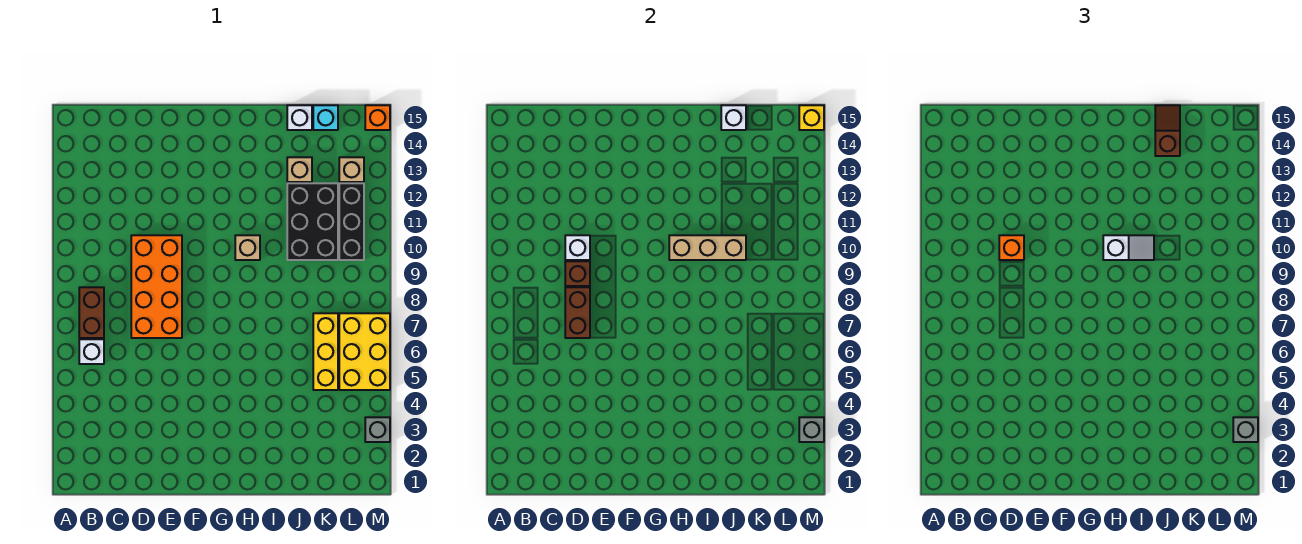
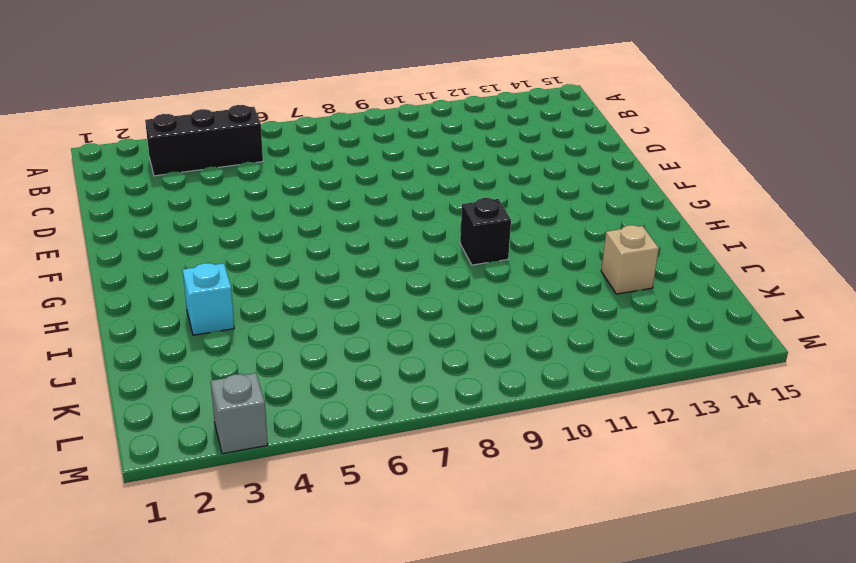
black 1x3 brick [145,105,263,176] -> black 1x3 brick moved to [339,183,364,260]
black 1x1 brick [460,198,511,265] -> tan 1x1 brick [235,235,260,260]
cyan 1x1 brick [183,263,234,335] -> cyan 1x1 brick moved to [313,105,338,130]
none -> white 1x1 brick [79,339,104,364]
none -> brown 1x2 brick [79,287,104,338]
none -> orange 2x4 brick [131,235,182,338]

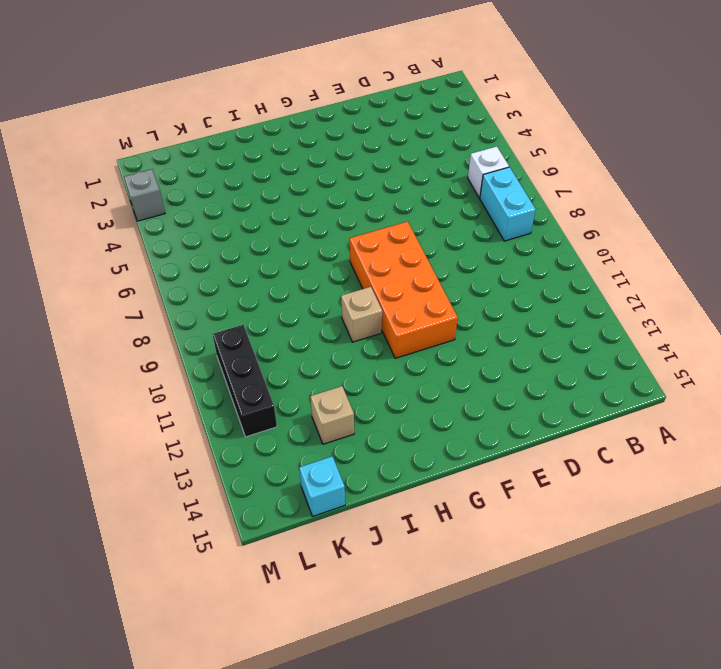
cyan 1x2 brick [480,167,536,241] -> brown 1x2 brick [79,287,104,338]
orange 2x4 brick [350,221,458,358] -> orange 2x4 brick moved to [131,235,182,338]
none -> black 2x3 brick [287,183,338,260]
none -> white 1x1 brick [287,105,312,130]
none -> yellow 1x3 brick [313,313,338,390]

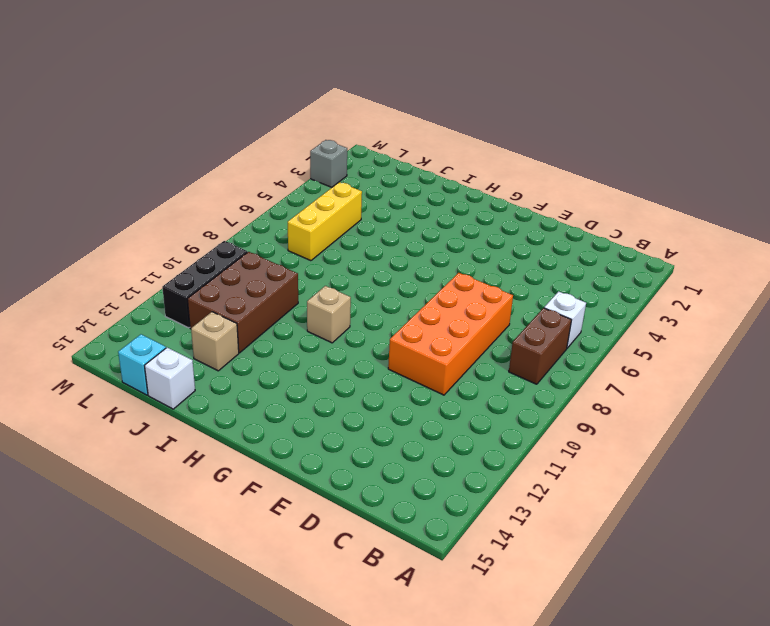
brown 2x3 brick [187,252,298,353] -> black 2x3 brick [287,183,338,260]
none -> yellow 2x3 brick [339,313,390,390]
none -> tan 1x1 brick [339,157,364,182]
none -> orange 1x1 brick [365,105,390,130]

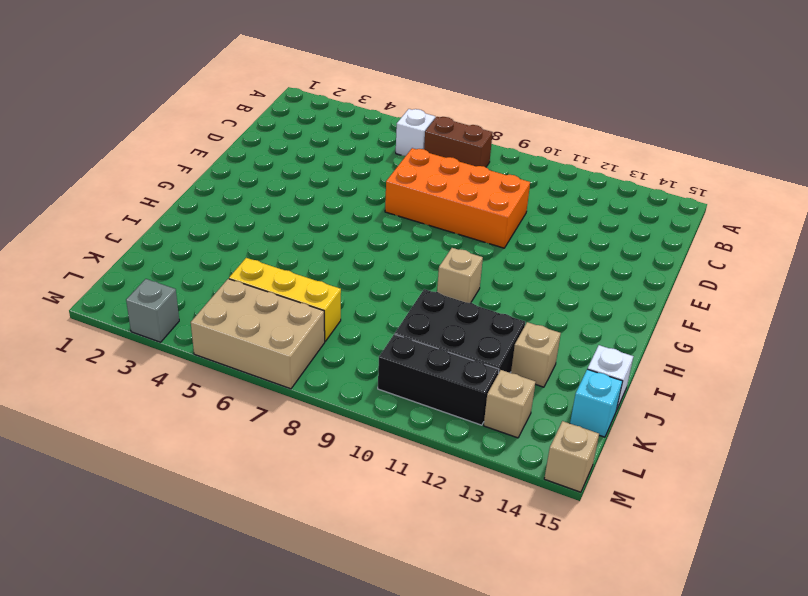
tan 2x3 brick [191,279,325,389] -> yellow 2x3 brick [339,313,390,390]
tan 1x1 brick [544,421,599,492] -> orange 1x1 brick [365,105,390,130]
none -> brown 1x2 brick [565,287,590,338]
none -> brown 1x1 brick [565,261,590,286]
none -> white 1x1 brick [565,235,590,260]

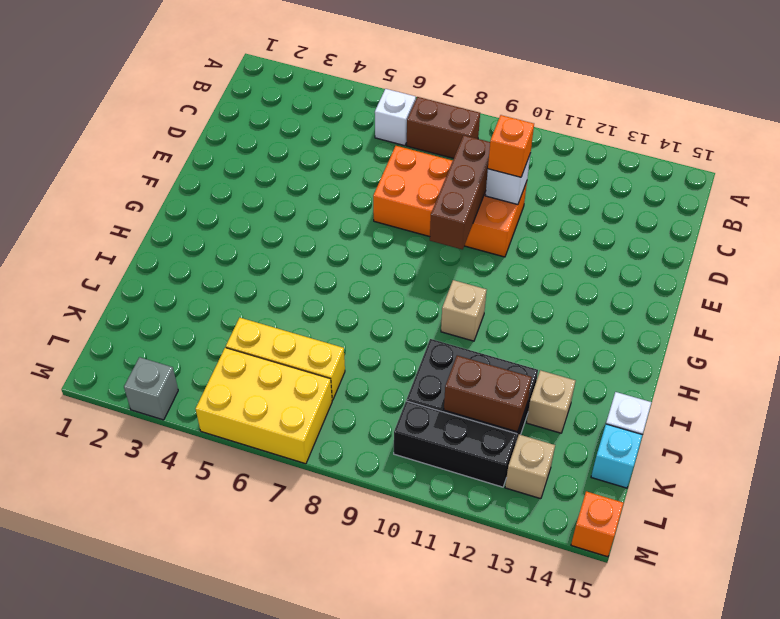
brown 1x3 brick [430,135,490,250] -> brown 1x1 brick [565,261,590,286]
brown 1x2 brick [444,356,532,432] -> brown 1x2 brick moved to [565,287,590,338]
none -> tan 1x3 brick [669,235,746,260]
none -> white 1x1 brick [721,105,746,130]
none -> grey 1x1 brick [799,417,824,442]

